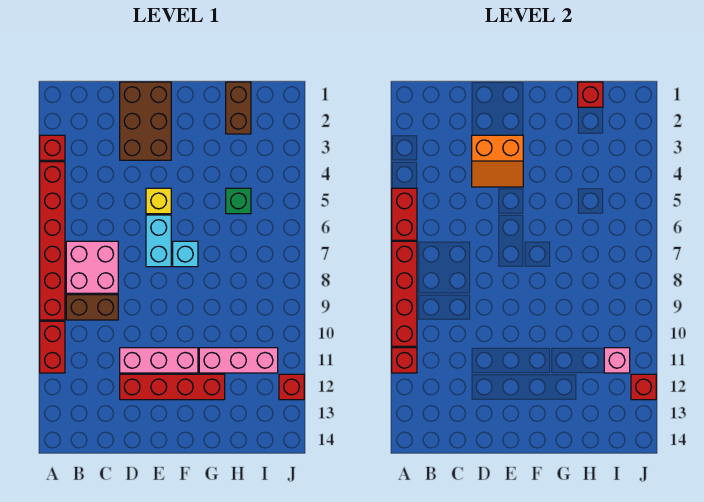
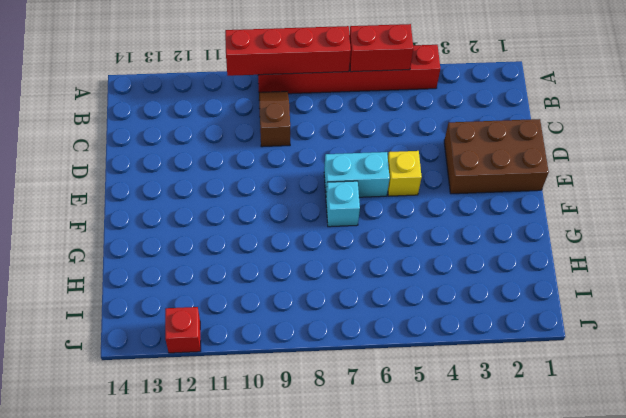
brown 1x2 slope [259,91,290,147] -> brown 1x2 brick [66,295,118,320]
none -> red 1x1 brick [40,135,65,160]
none -> red 1x2 brick [40,321,65,373]
none -> pink 2x2 brick [66,241,118,293]

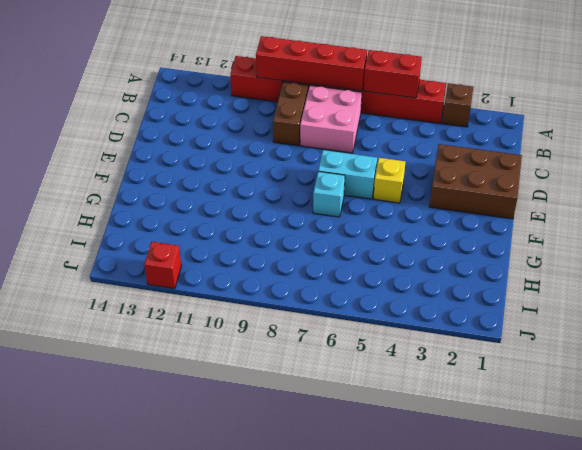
brown 1x1 brick [442,83,473,127] -> red 1x1 brick [40,135,65,160]
none -> pink 1x3 brick [120,348,198,373]
none -> red 1x4 brick [120,374,225,400]
none -> pink 1x3 brick [199,348,278,373]

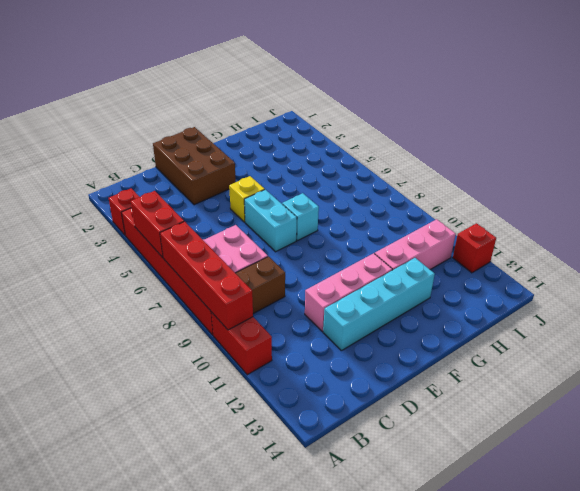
cyan 1x4 brick [323,258,435,351] -> red 1x4 brick [120,374,225,400]
none -> brown 1x2 brick [226,82,251,134]
none -> green 1x1 brick [226,188,251,214]
none -> red 1x1 brick [392,348,417,373]

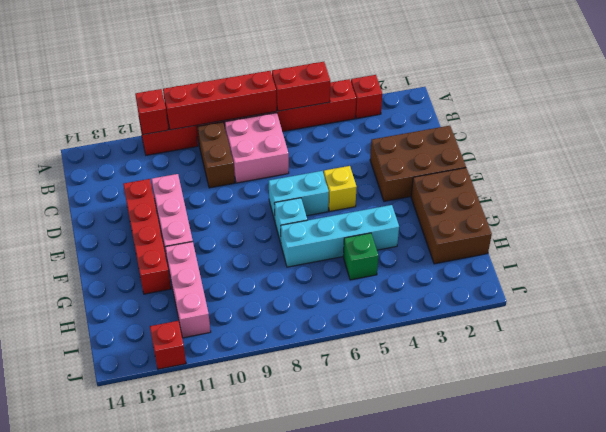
brown 2x3 brick [411,168,492,264] -> brown 1x2 brick [226,82,251,134]
cyan 1x4 brick [281,205,399,267] -> none
none -> orange 2x2 slope [472,135,523,187]
none -> red 1x1 brick [578,82,603,107]
none -> pink 1x1 brick [604,348,630,373]

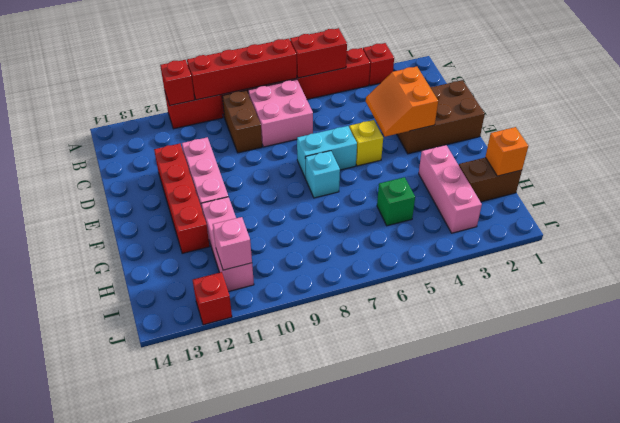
pink 1x3 brick [419,145,482,233] -> none
orange 1x1 brick [485,127,528,176] -> red 1x1 brick [578,82,603,107]
none -> red 1x1 brick [631,374,656,400]

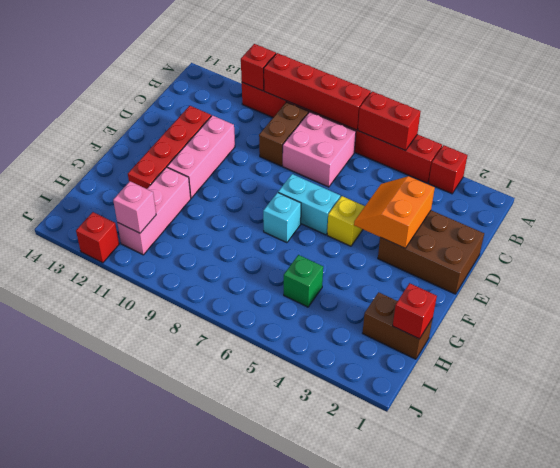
none -> red 1x1 brick [631,374,656,400]

